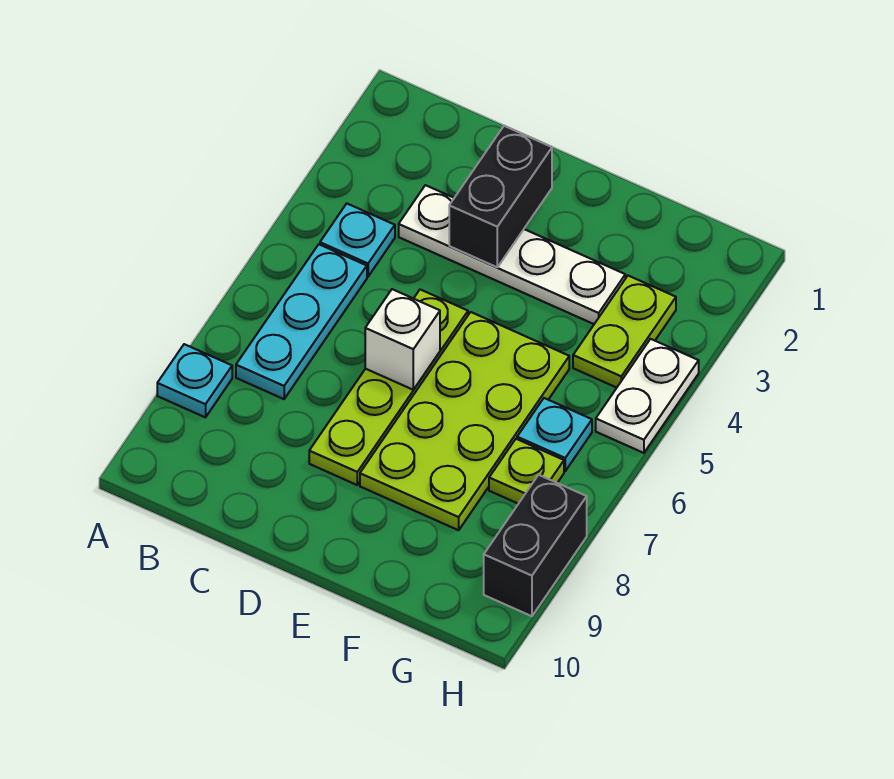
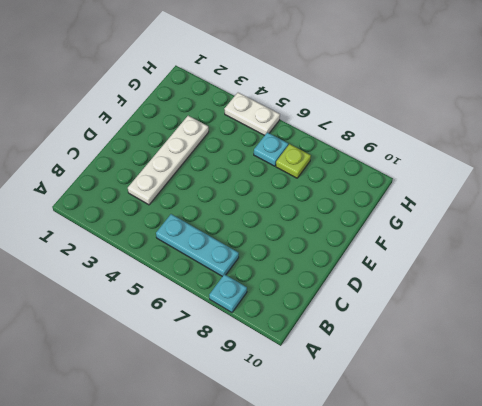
none -> cyan 1x1 plate [320,204,395,277]
none -> lime 1x4 plate [309,290,468,485]
none -> lime 2x4 plate [360,312,569,530]

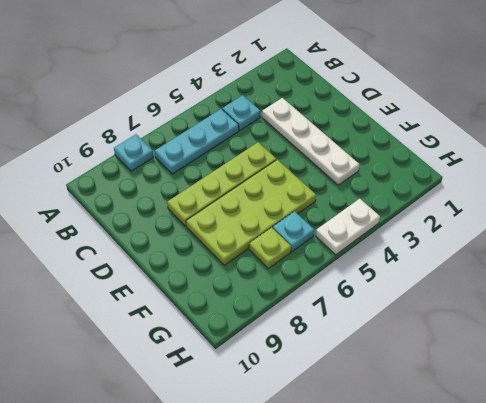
none -> lime 1x2 plate [573,276,676,388]
none -> black 1x2 brick [484,475,587,616]
none -> black 1x2 brick [449,126,552,267]

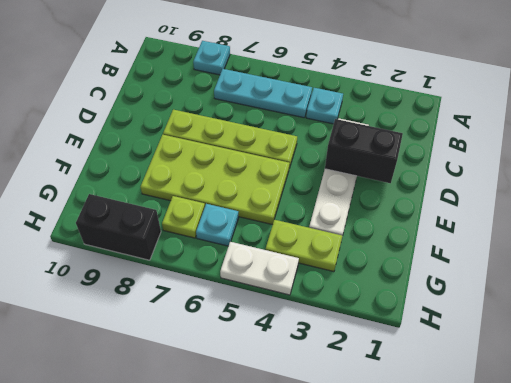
none -> white 1x1 brick [365,289,440,390]

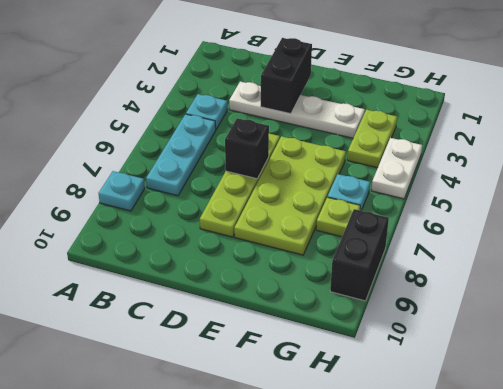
black 1x1 brick [225,118,269,179] -> white 1x1 brick [365,289,440,390]

